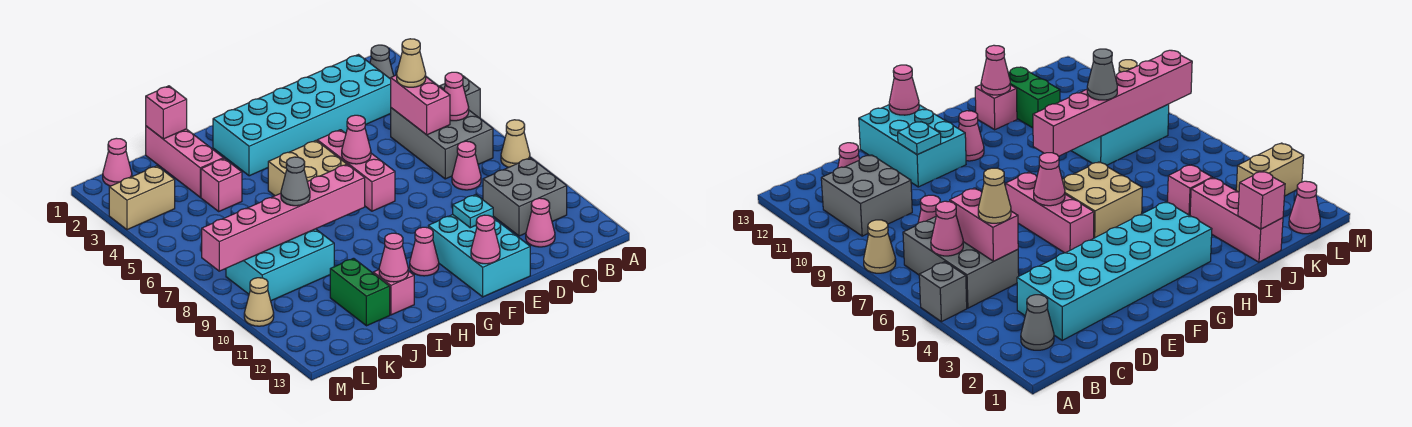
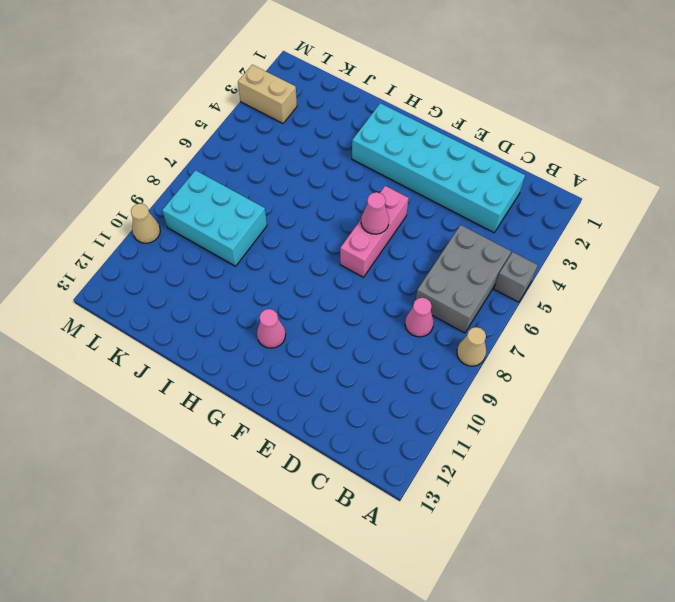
none -> grey 1x1 cone [370,45,394,79]
none -> grey 2x2 brick [483,158,567,236]
none -> pink 1x1 cone [526,198,555,247]
none -> cyan 2x3 brick [428,215,530,297]

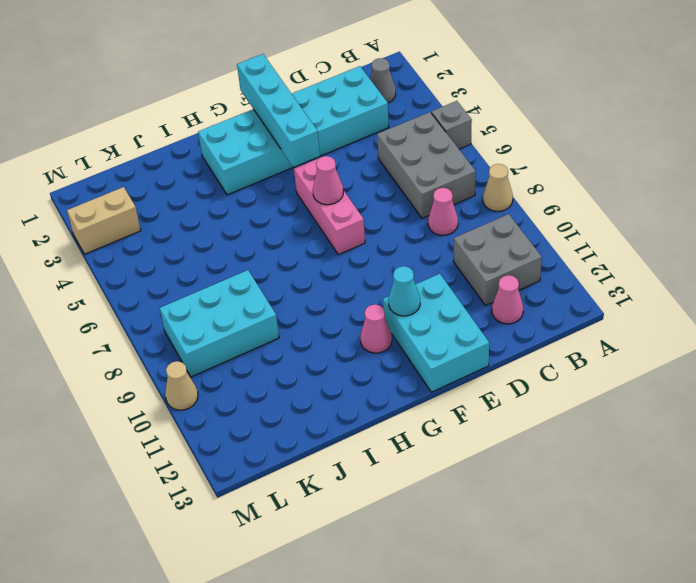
cyan 1x4 brick [237,54,320,167] -> none
cyan 1x1 cone [389,266,420,316] -> none
none -> tan 2x2 brick [268,141,346,196]
none -> pink 1x1 brick [373,270,414,315]
none -> pink 1x3 brick [146,126,224,197]
none -> pink 1x1 brick [201,158,242,211]

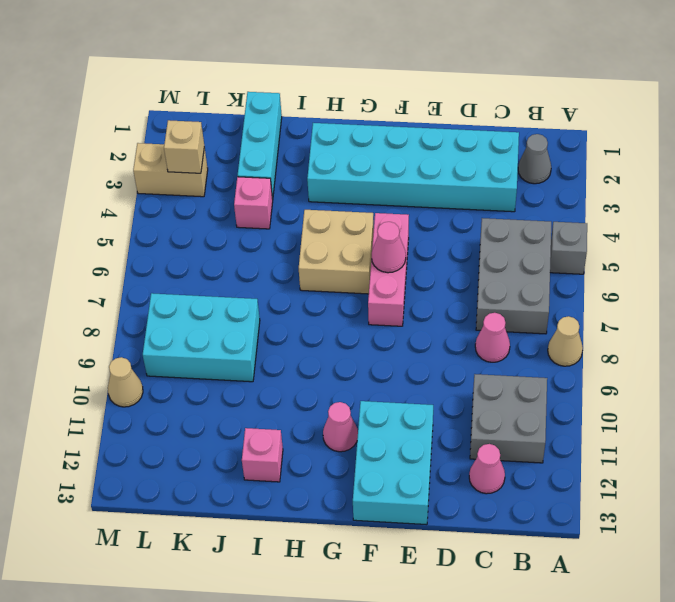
cyan 1x3 brick [238,92,282,199] -> pink 1x3 brick [146,126,224,197]
tan 1x1 brick [164,120,204,173] -> none
none -> green 1x2 brick [330,258,390,326]
none -> pink 1x1 cone [103,138,132,186]
none -> pink 1x1 cone [444,72,469,121]
none -> pink 1x2 brick [391,75,450,135]

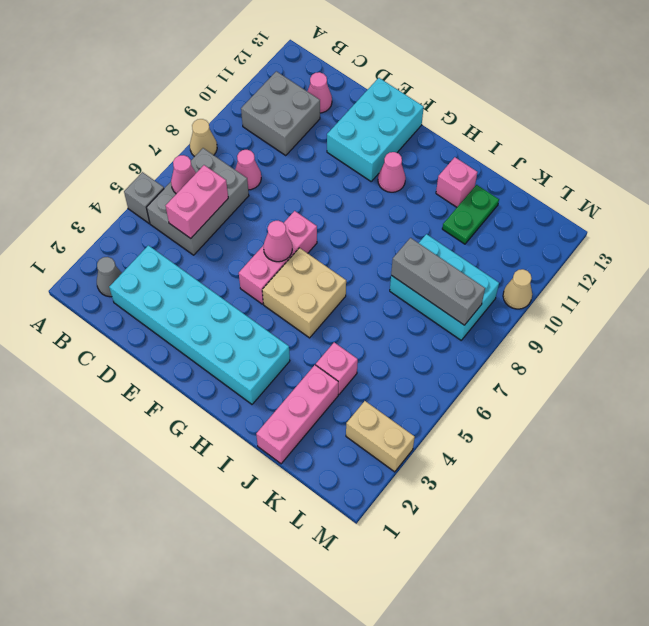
grey 1x3 brick [391,238,485,325] -> pink 1x6 brick [202,164,365,271]
green 1x2 plate [442,185,499,244] -> green 1x2 brick [330,258,390,326]
none -> pink 1x1 cone [103,138,132,186]
none -> cyan 1x1 plate [453,195,493,228]
none -> pink 1x1 cone [471,215,500,264]
none -> pink 1x1 cone [379,233,408,282]

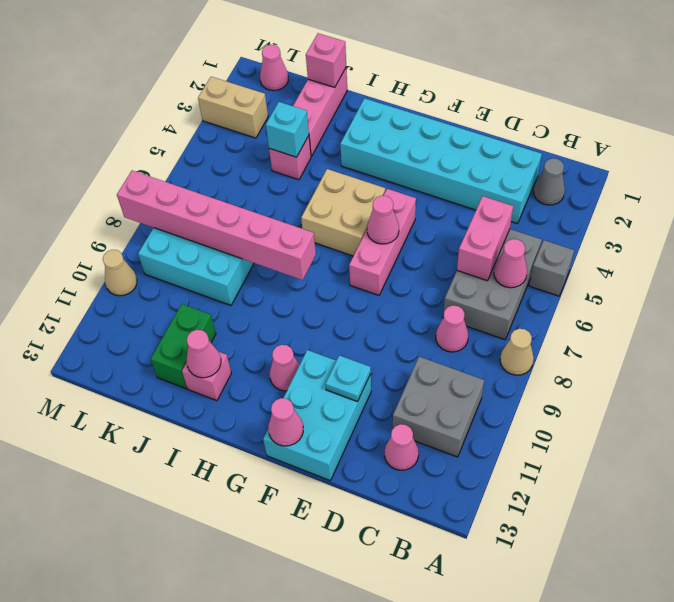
cyan 1x1 brick [266,102,309,157] -> none
none -> tan 1x1 cone [397,39,426,87]
none -> grey 1x1 cone [281,157,310,206]

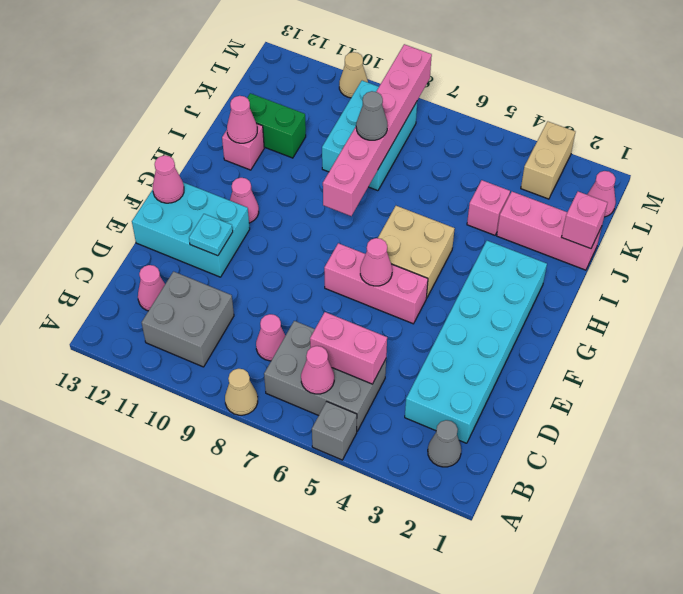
none -> tan 1x1 cone [397,39,426,87]

